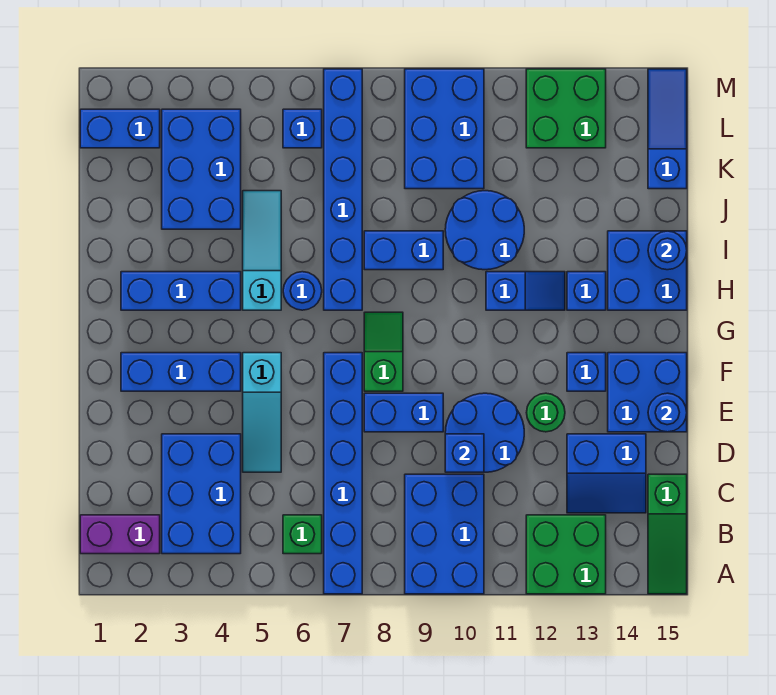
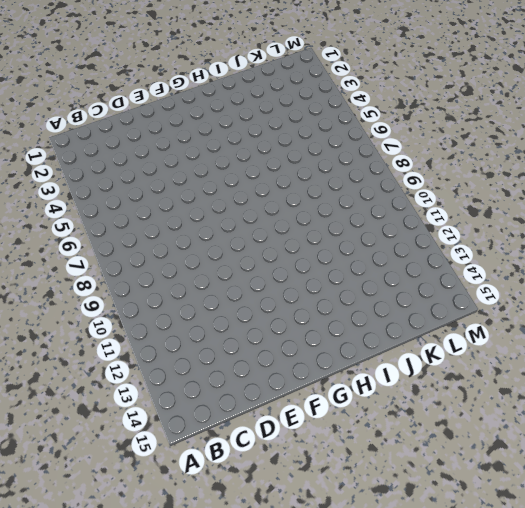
none -> blue 1x6 brick [324,353,362,594]
none -> blue 2x3 brick [405,474,484,594]
none -> green 2x2 brick [526,515,606,594]
none -> green 1x3 slope [648,474,687,594]

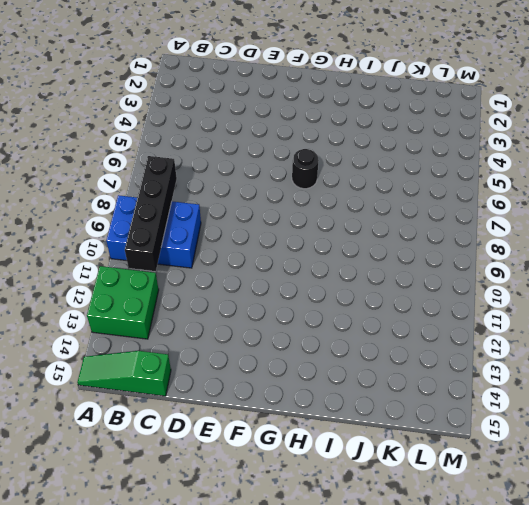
black 1x4 brick [125,156,177,271] -> none
black 1x1 round brick [292,149,319,189] -> none
none -> blue 1x6 brick [324,353,362,594]
none -> purple 1x2 brick [80,515,160,554]
none -> blue 2x3 brick [162,434,241,554]
none -> green 1x1 brick [283,515,322,554]

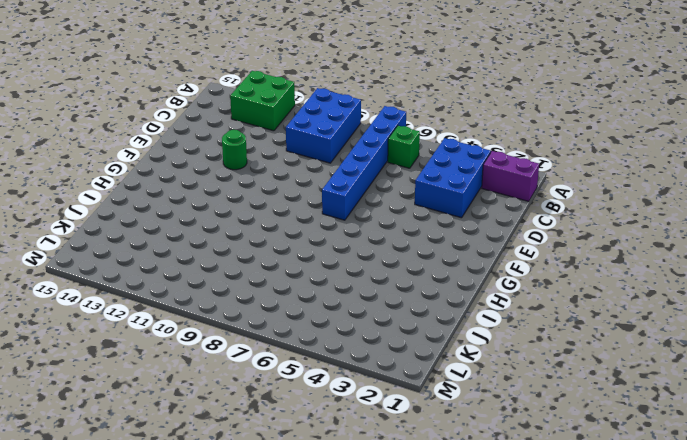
none -> green 1x3 slope [648,474,687,594]
none -> blue 2x2 slope [567,434,646,513]
none -> cyan 1x3 slope [243,353,281,472]
none -> blue 2x2 round brick [445,393,524,472]

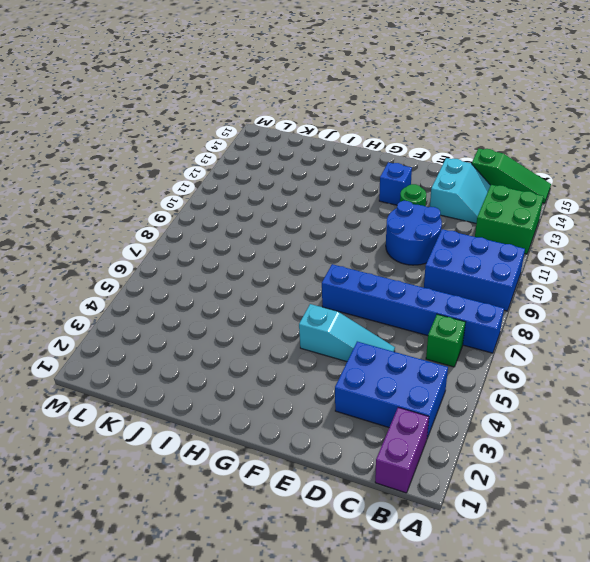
cyan 2x2 slope [430,158,490,223] -> blue 2x2 slope [567,434,646,513]
none -> blue 1x2 brick [364,393,443,432]
none -> blue 2x2 brick [608,353,687,432]
none -> blue 1x3 brick [121,353,241,391]
none -> green 1x2 slope [364,312,403,391]

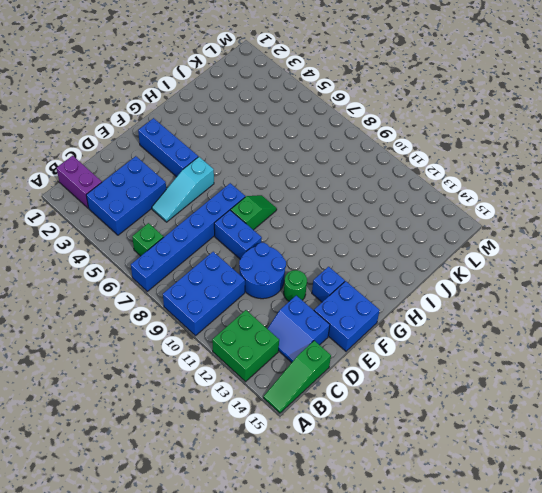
none -> blue 1x3 brick [121,272,241,310]
none -> cyan 1x3 slope [243,191,281,310]
none -> blue 1x1 round brick [283,272,322,310]
none -> blue 1x6 brick [324,69,362,310]

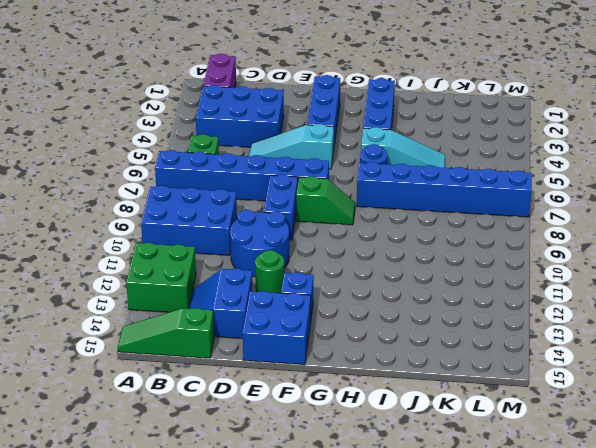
none -> blue 1x2 slope [486,272,565,310]
none -> blue 1x1 brick [567,272,606,310]
none -> blue 2x2 brick [608,231,687,310]
none -> blue 1x2 brick [364,231,443,270]

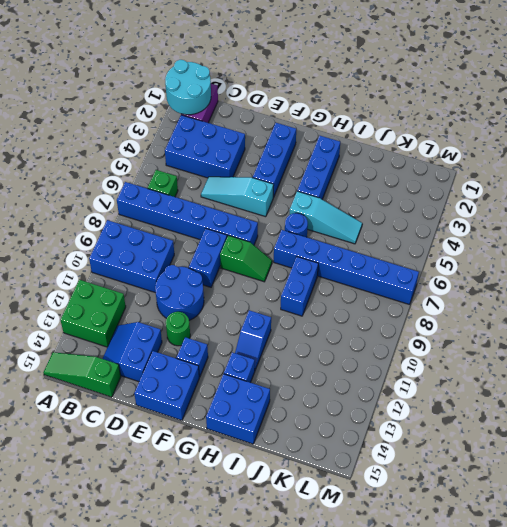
cyan 2x2 round brick [165,60,211,115] -> none
none -> blue 2x2 round brick [445,191,524,270]
none -> blue 2x3 brick [162,109,241,229]
none -> blue 2x3 brick [405,69,484,189]
none -> blue 1x3 slope [648,69,687,189]

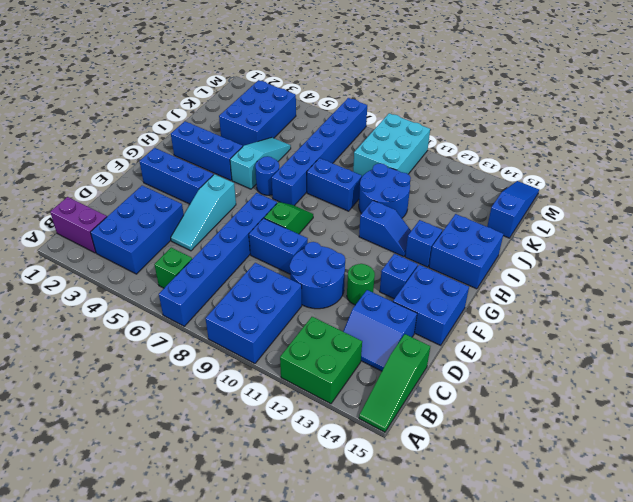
cyan 2x3 brick [353,113,430,176] -> blue 2x3 brick [405,69,484,189]
none -> blue 1x2 brick [80,109,160,148]
none -> blue 1x1 brick [283,109,322,148]
none -> green 2x2 brick [526,69,606,148]
none -> blue 1x1 brick [445,434,484,472]

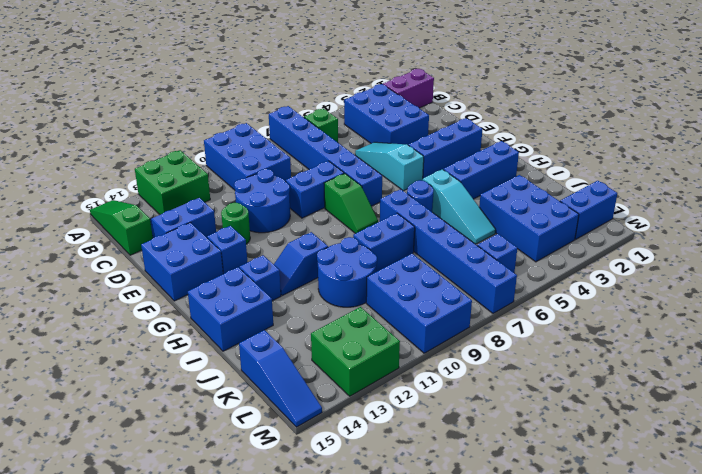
none -> blue 1x1 brick [445,434,484,472]
none -> blue 1x1 round brick [648,393,687,432]
none -> blue 1x1 round brick [648,231,687,270]

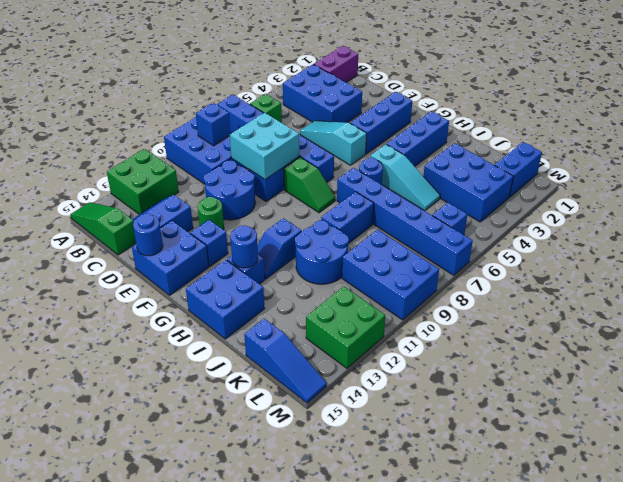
blue 1x1 brick [196,103,230,146] -> blue 1x1 brick moved to [445,434,484,472]
cyan 2x2 brick [230,112,299,180] -> none
blue 1x1 round brick [230,226,258,268] -> blue 1x1 round brick moved to [648,231,687,270]

